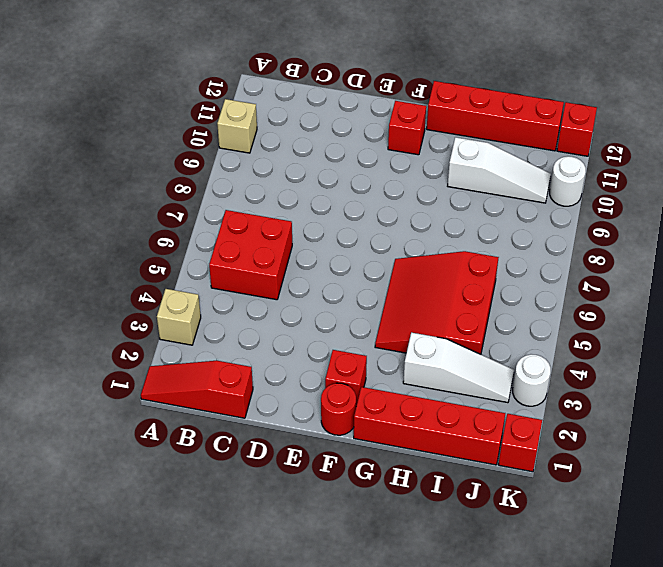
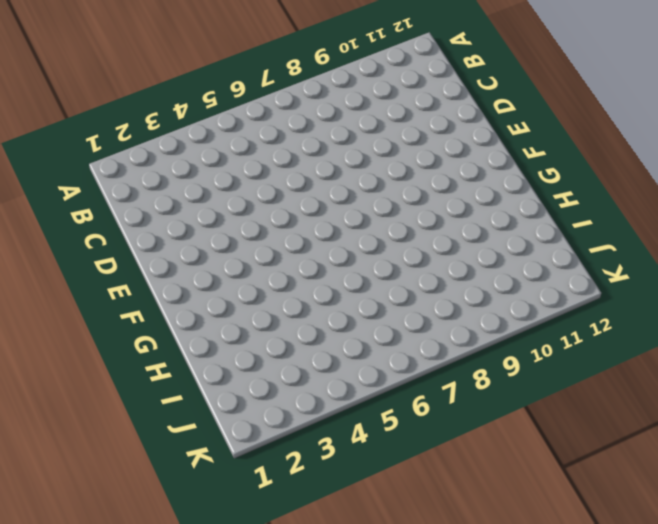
none -> red 1x3 slope [141,361,253,418]
none -> tan 1x1 brick [157,289,201,345]
none -> tan 1x1 brick [217,99,257,153]

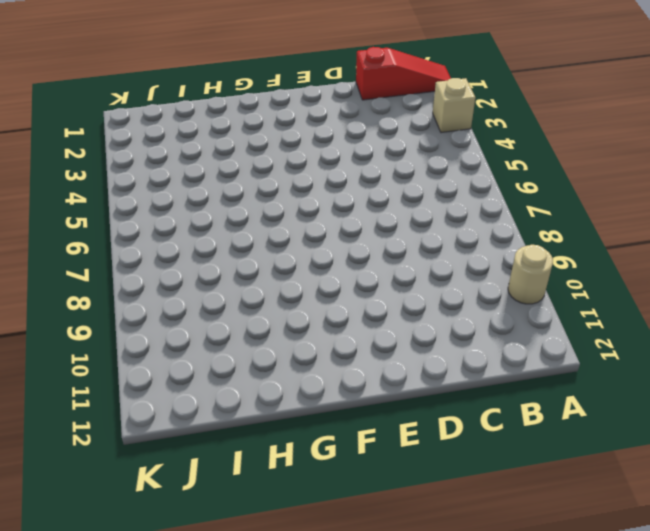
tan 1x1 round brick [508,245,553,304] -> tan 1x1 brick [217,99,257,153]
none -> red 2x2 brick [209,210,292,300]
none -> red 1x1 round brick [321,383,356,435]
none -> red 1x1 brick [325,350,367,406]

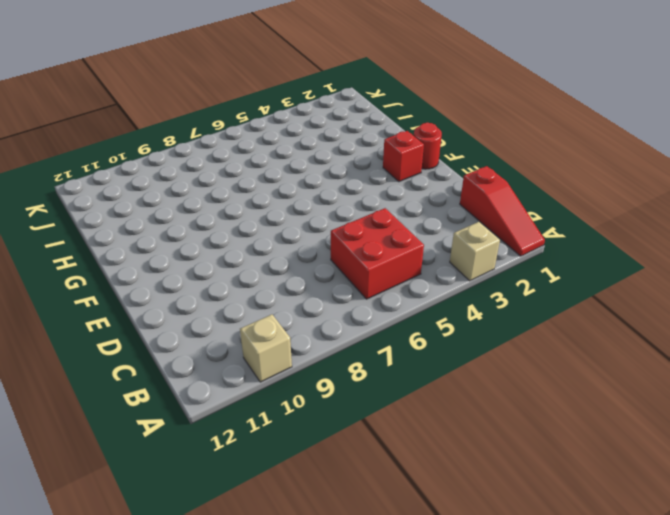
none -> red 1x1 brick [388,101,426,155]
none -> red 1x4 brick [354,387,505,465]
none -> red 3x3 slope [375,251,499,354]

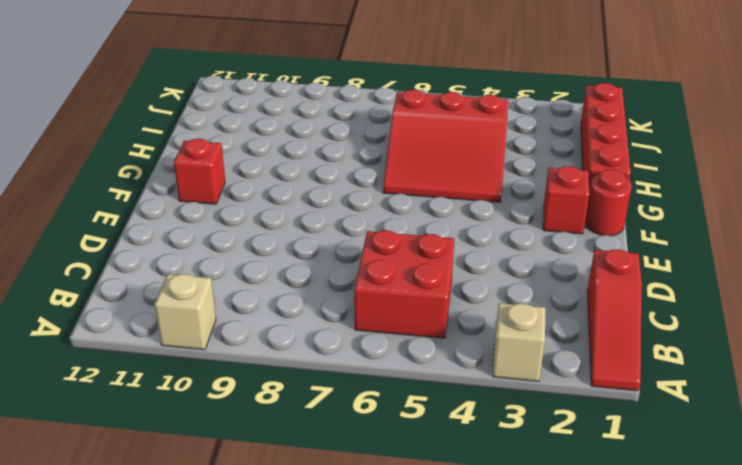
none -> red 1x4 brick [427,81,564,151]
none -> white 1x3 slope [403,332,514,403]
none -> white 1x3 slope [448,137,551,203]

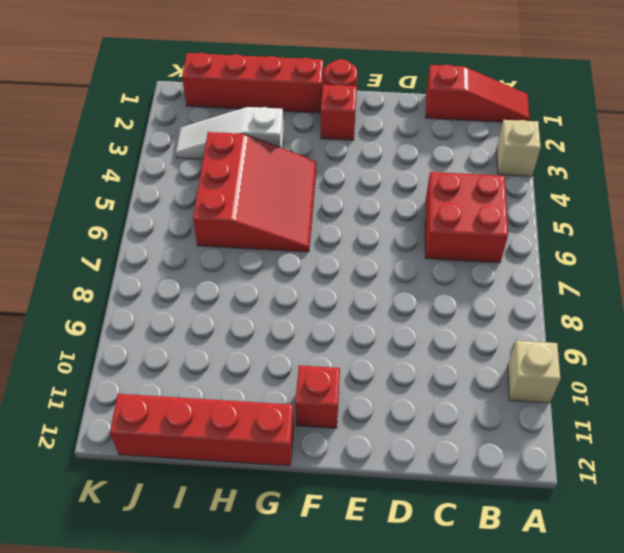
none -> white 1x3 slope [448,137,551,203]
none -> red 1x1 brick [499,414,542,472]
none -> white 1x1 round brick [513,354,551,406]

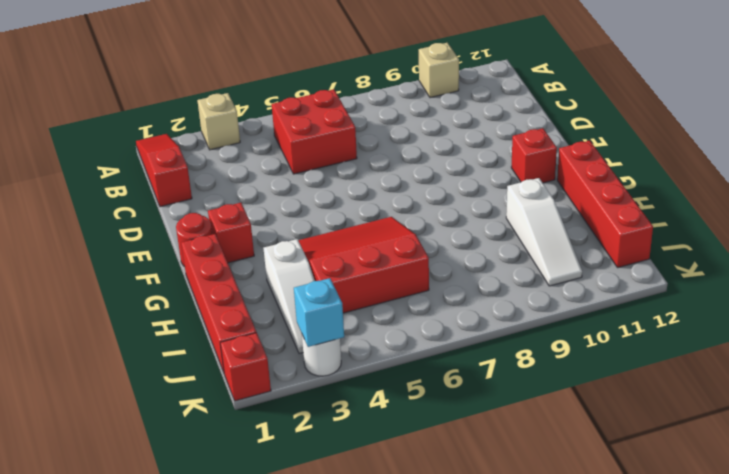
cyan 1x1 brick [294,278,344,347] -> none
none -> white 1x1 round brick [550,156,586,206]
none -> red 1x1 brick [557,102,597,156]

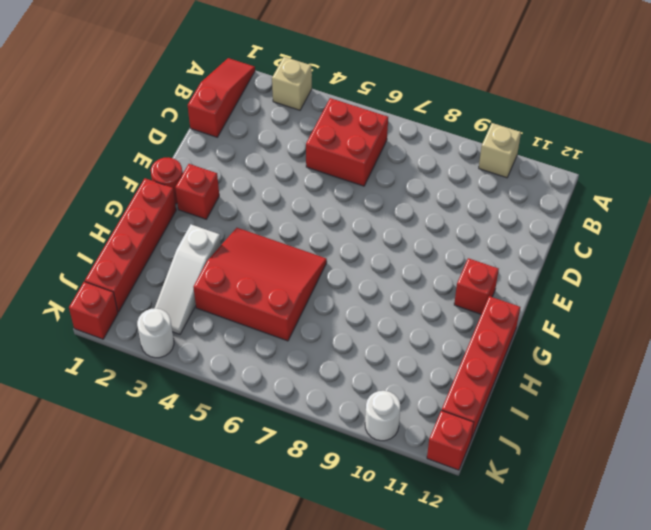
none -> white 1x3 slope [448,137,551,203]

